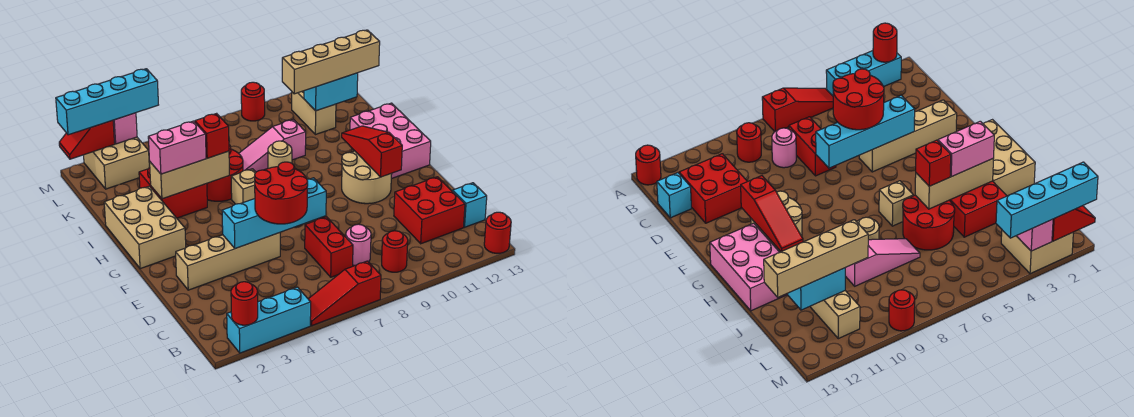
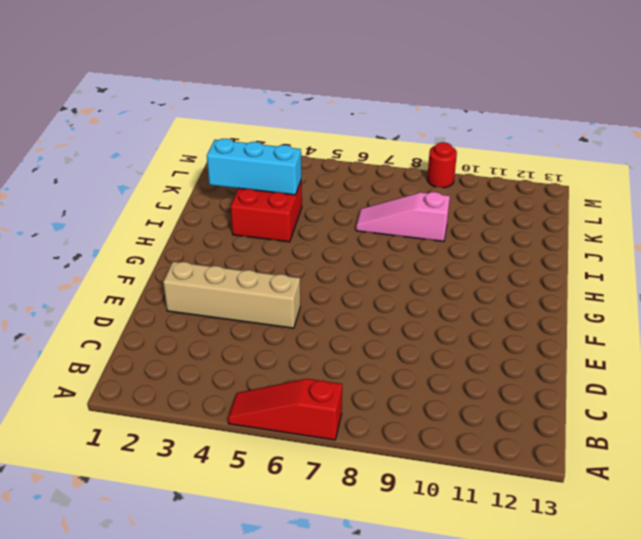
cyan 1x3 brick [207,139,302,195] -> cyan 1x3 brick moved to [227,287,311,353]
none -> red 1x1 round brick [484,212,511,253]
none -> red 1x1 round brick [382,231,408,272]
none -> red 1x2 brick [305,217,353,277]
none -> pink 1x1 round brick [346,224,371,266]

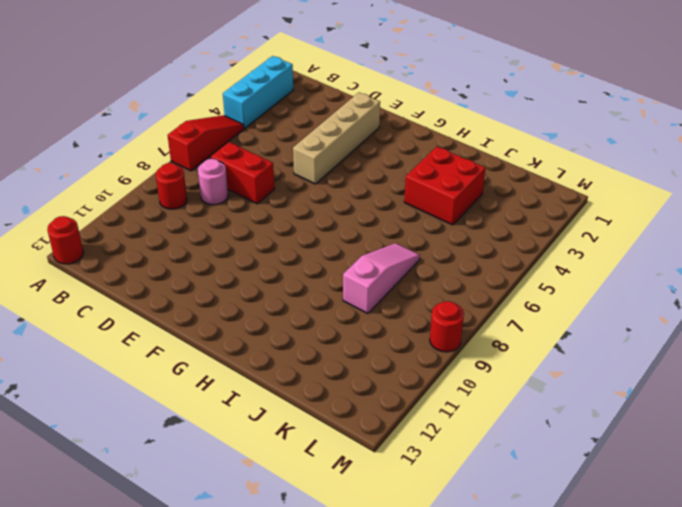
none -> red 2x2 brick [394,177,465,244]
none -> cyan 1x1 brick [452,183,487,227]
none -> tan 2x2 round brick [342,151,392,204]
none -> tan 2x3 brick [104,186,186,269]

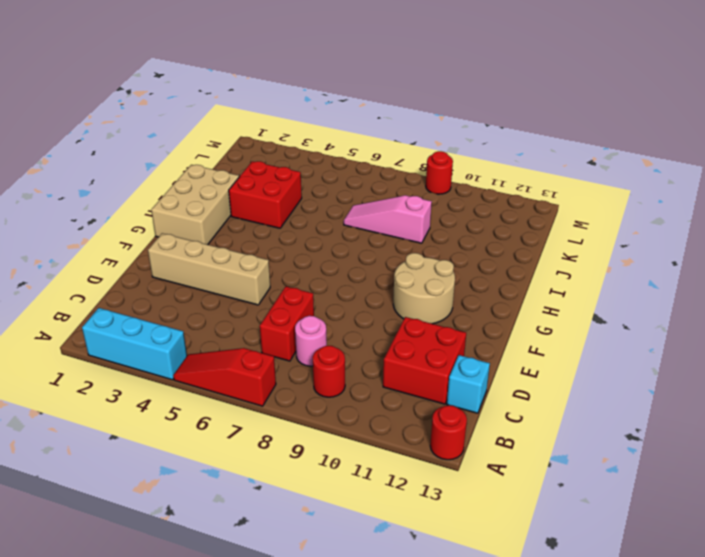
none -> pink 2x3 brick [350,103,431,179]
none -> tan 1x1 brick [231,169,256,204]
none -> red 2x2 round brick [207,145,243,201]
none -> tan 1x1 round brick [268,141,292,168]

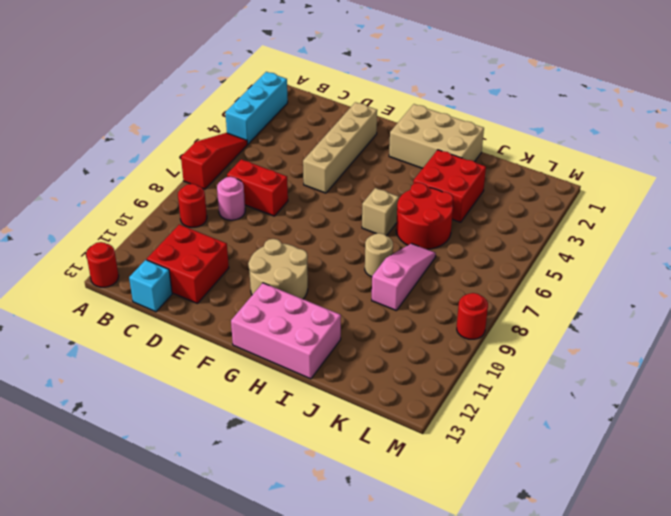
none -> tan 1x2 brick [292,91,336,135]
none -> tan 2x2 brick [84,137,149,189]
none -> red 1x1 round brick [231,282,258,325]
none -> cyan 1x4 brick [222,178,326,249]

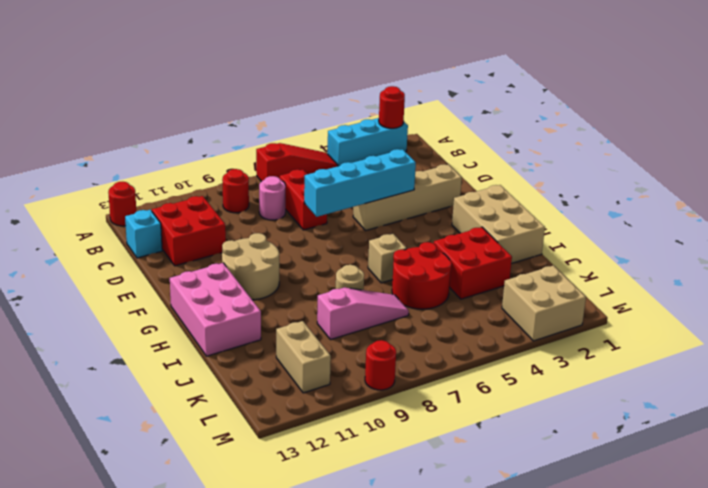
none -> red 1x3 slope [342,126,402,177]
none -> tan 1x3 brick [149,151,229,199]
none -> cyan 1x2 brick [304,73,358,111]
none -> red 1x2 slope [59,120,115,159]

